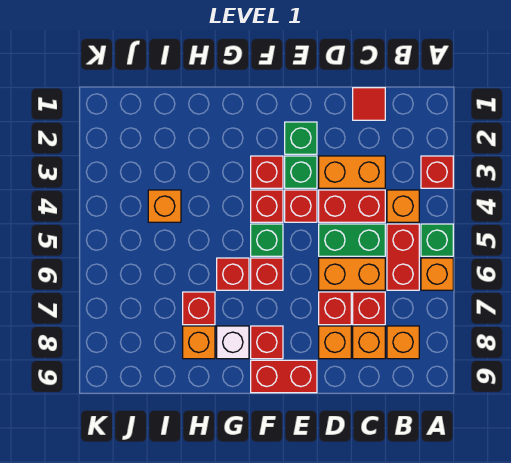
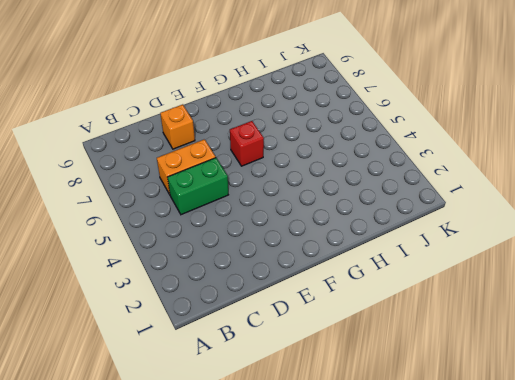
none -> red 1x1 brick [421,156,453,188]
none -> green 1x1 brick [421,224,453,256]
none -> orange 1x1 brick [421,258,453,290]

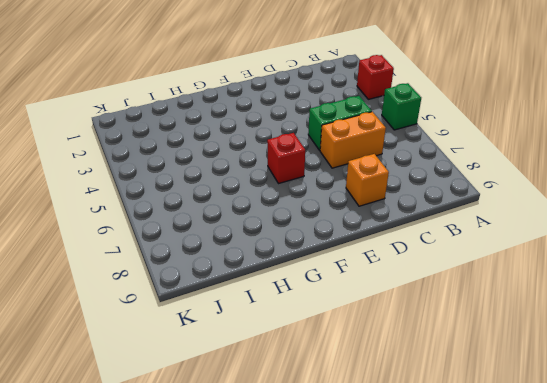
none -> orange 1x1 brick [421,258,453,290]
none -> orange 1x1 brick [387,190,419,222]
none -> red 1x2 brick [387,224,419,290]

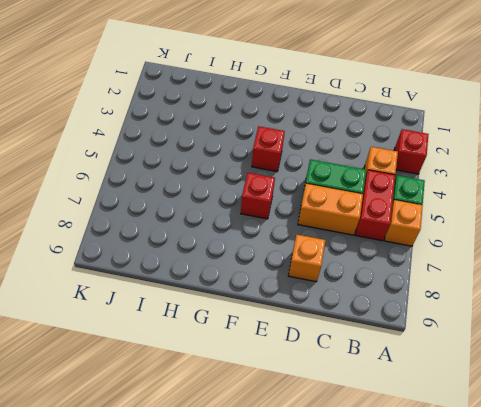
none -> orange 1x1 brick [387,326,419,359]
none -> red 1x1 tile [353,88,385,120]
none -> orange 1x2 brick [319,156,385,188]

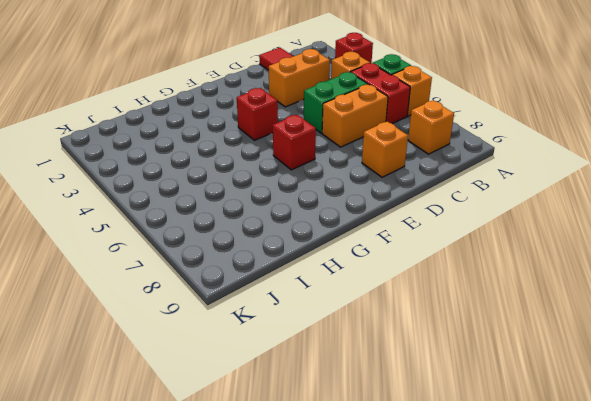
none -> red 1x2 brick [319,190,385,222]
none -> red 1x1 brick [353,292,385,325]
none -> orange 1x1 brick [353,326,385,359]

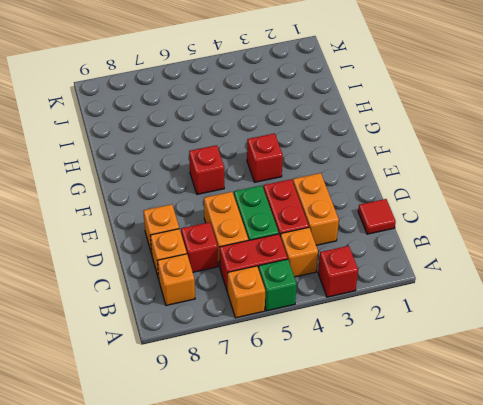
none -> red 1x1 brick [319,292,351,325]
none -> green 1x1 brick [285,122,317,154]
none -> green 1x1 brick [285,156,317,188]

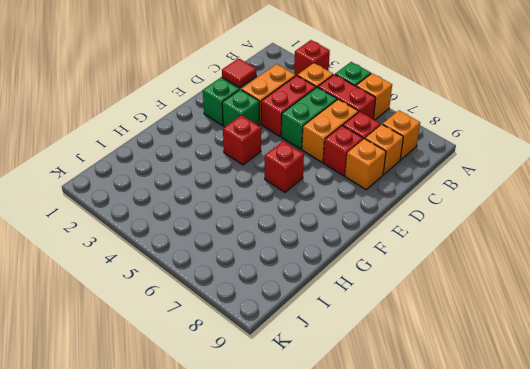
none -> red 1x1 brick [285,190,317,222]
none -> red 1x2 brick [251,360,317,393]
none -> red 1x1 brick [251,156,283,188]

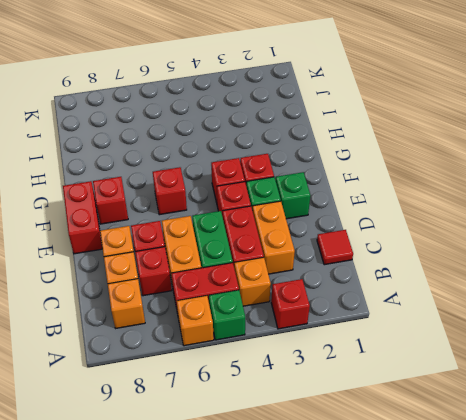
none -> green 1x1 brick [251,224,283,256]
none -> red 1x1 brick [217,258,249,290]
none -> white 1x1 brick [217,326,249,359]

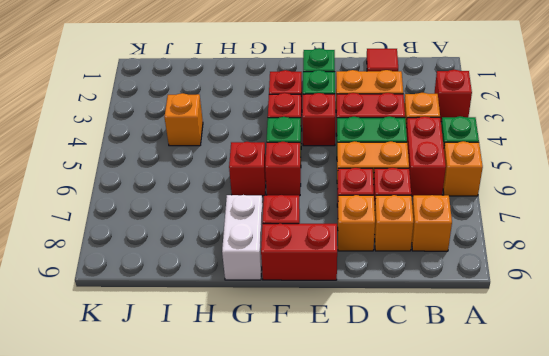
white 1x2 brick [222,195,263,280] -> white 1x1 brick [217,326,249,359]
none -> red 1x1 brick [183,292,215,325]
none -> orange 1x1 brick [183,326,215,359]

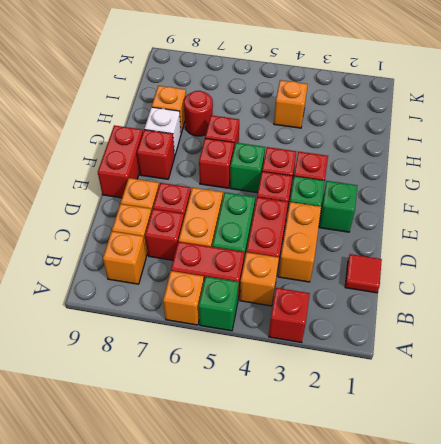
red 1x1 round brick [184,91,213,136] -> red 1x1 brick [183,292,215,325]

